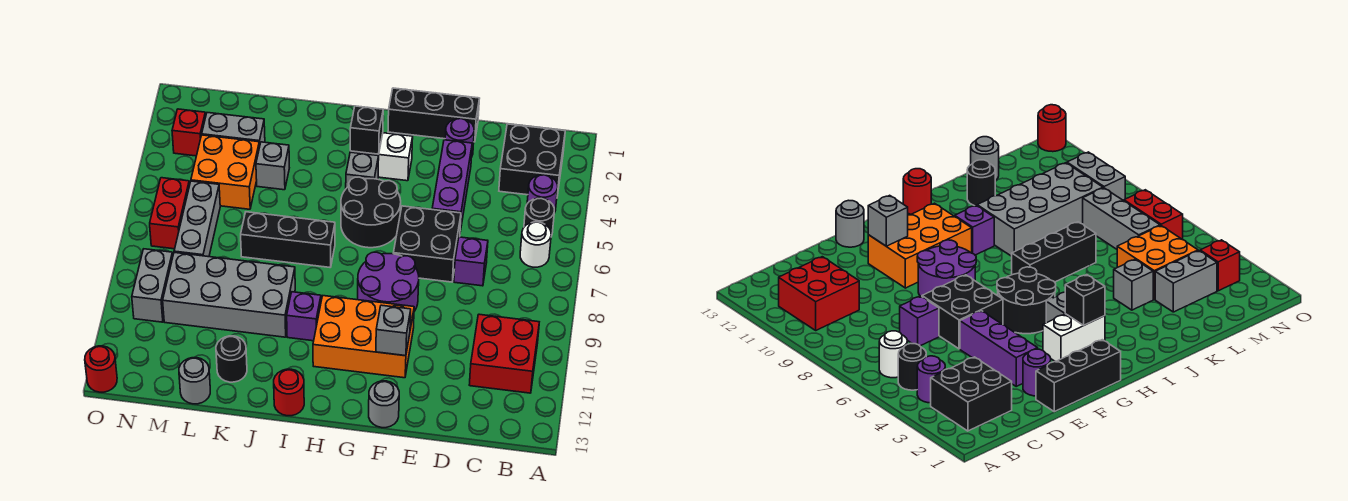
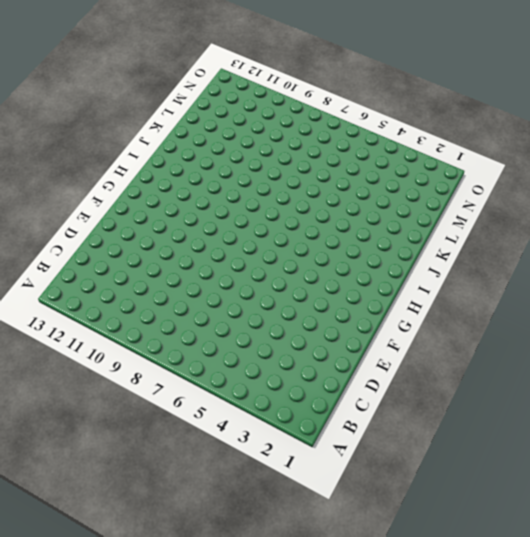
none -> black 2x2 brick [499,124,565,196]
none -> purple 1x1 round brick [527,175,558,213]
none -> black 1x1 round brick [524,198,554,236]
none -> white 1x1 round brick [520,222,551,267]

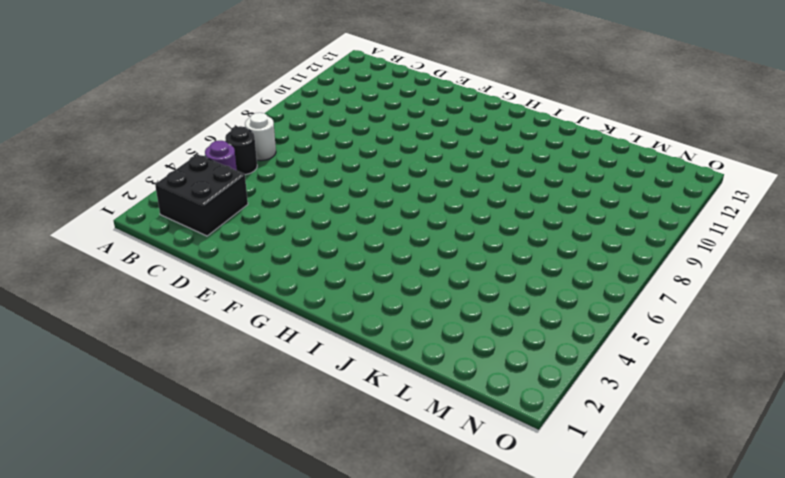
none -> red 2x2 brick [469,314,539,393]
none -> purple 1x1 brick [454,237,488,286]
none -> black 1x3 brick [388,88,480,142]
none -> purple 1x1 round brick [445,119,474,155]

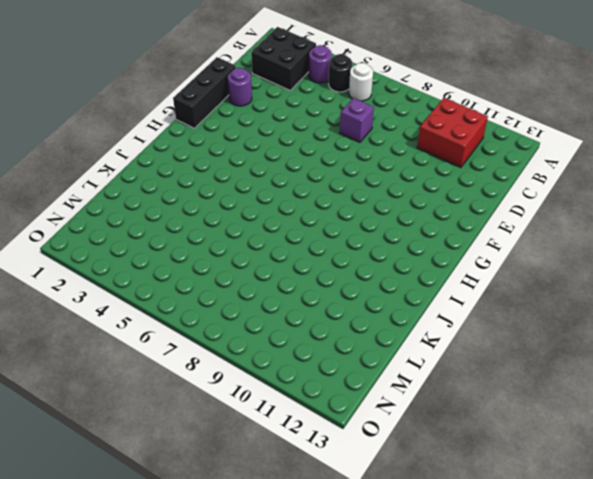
none -> purple 1x3 brick [432,140,472,231]
none -> black 2x2 brick [393,206,461,282]
none -> purple 2x2 round brick [358,252,419,311]
none -> orange 2x3 brick [313,296,414,378]

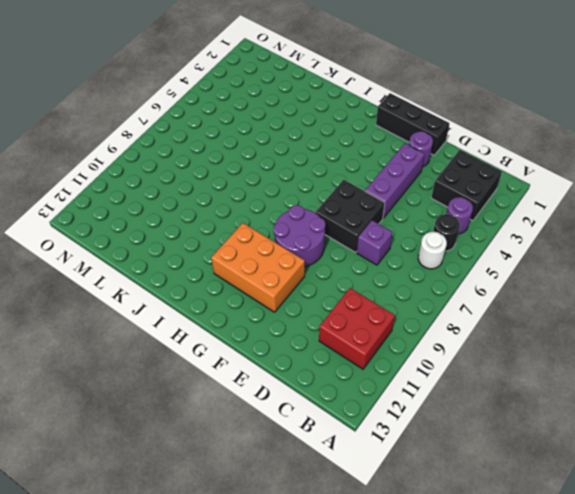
none -> grey 1x1 round brick [369,381,399,428]
none -> white 1x2 brick [350,133,413,181]
none -> black 2x2 round brick [341,177,401,248]
none -> grey 1x1 brick [346,152,379,188]

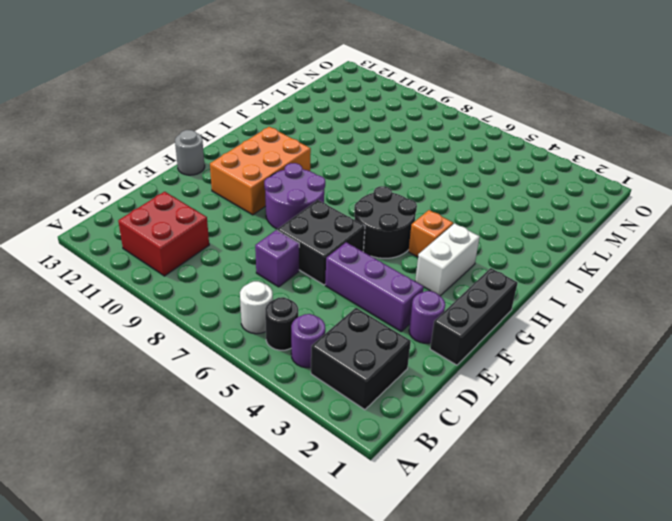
orange 1x1 brick [408,210,453,257] -> grey 1x1 brick [346,152,379,188]
none -> black 1x3 brick [241,212,335,267]
none -> purple 1x1 brick [287,292,321,341]
none -> red 1x1 round brick [274,369,304,416]
none -> grey 2x4 brick [163,252,295,337]

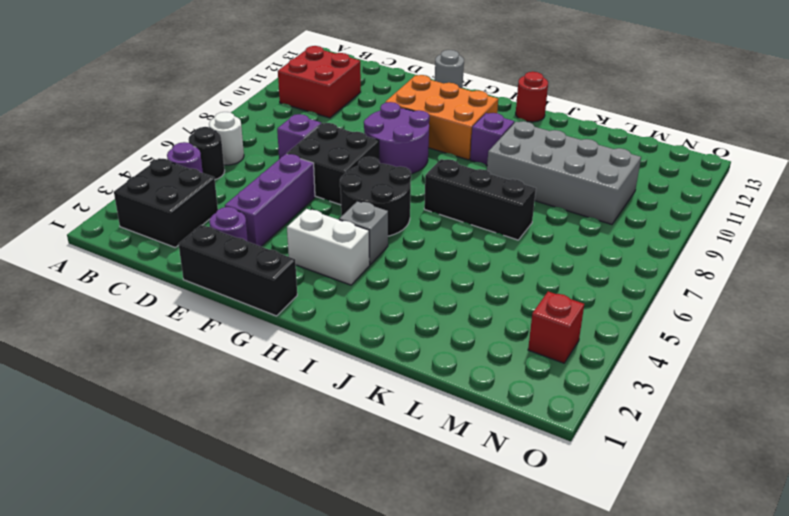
none -> grey 1x1 brick [256,142,289,190]
none -> black 1x1 round brick [216,336,247,382]
none -> grey 1x2 brick [202,113,265,147]
none -> orange 2x2 brick [191,135,260,209]

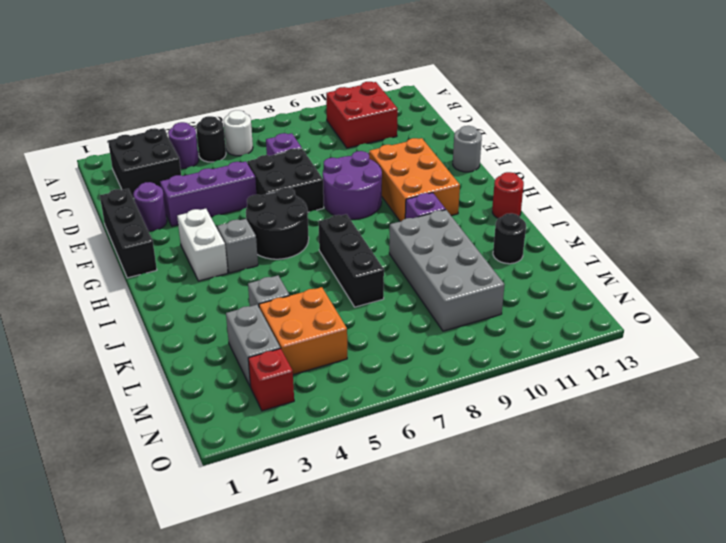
none -> grey 1x1 round brick [179,358,210,404]
none -> grey 1x3 brick [174,181,220,257]
none -> red 1x2 brick [150,178,189,249]
none -> grey 1x2 brick [132,249,173,322]

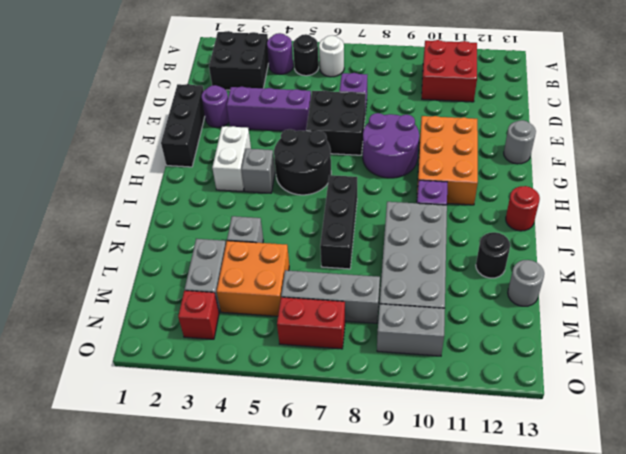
none -> red 1x1 round brick [85,346,117,392]
none -> grey 1x1 brick [376,305,411,356]
none -> black 1x1 brick [350,106,383,154]

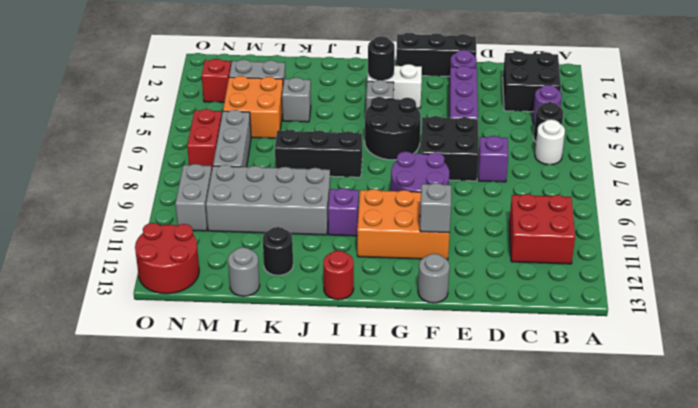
black 1x1 round brick [368,36,395,80] -> black 1x1 brick [350,106,383,154]
red 2x2 round brick [135,223,199,294] -> red 1x1 round brick [85,346,117,392]

